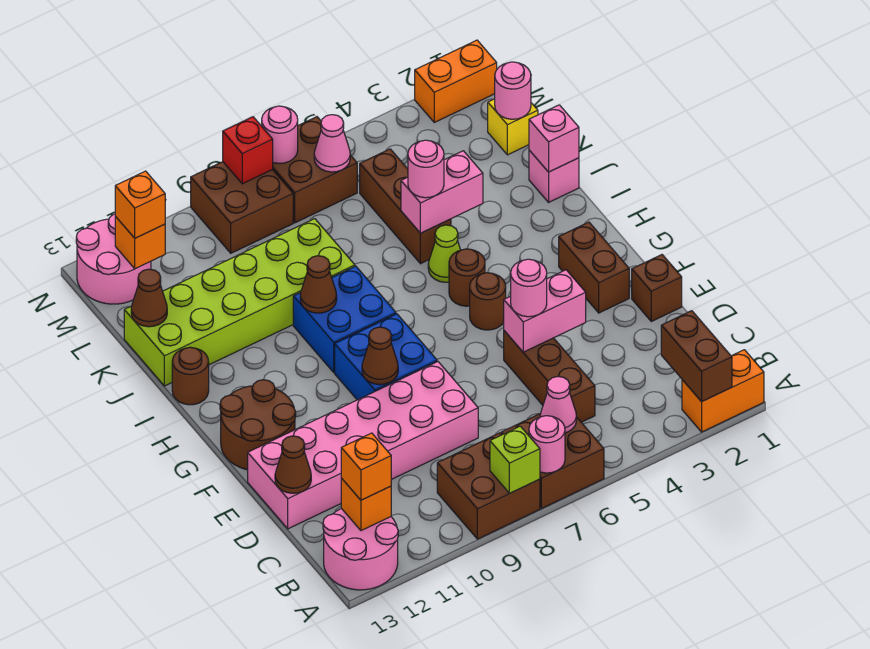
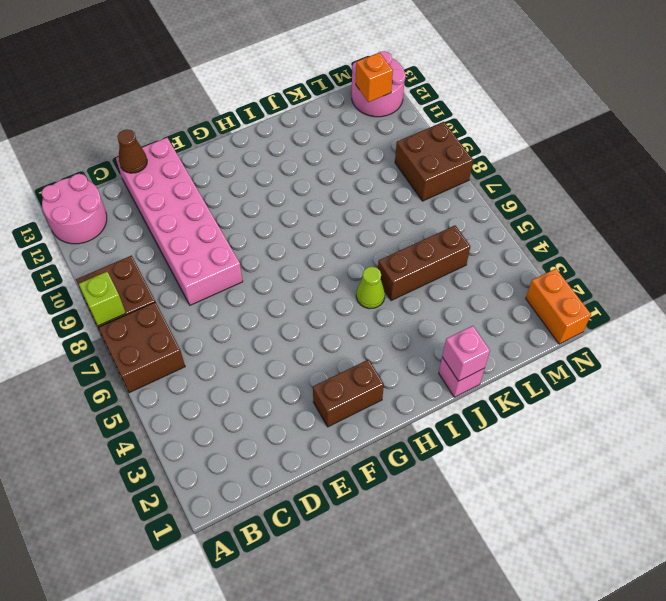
none -> orange 1x2 brick [682,350,764,432]
none -> brown 1x3 brick [504,331,595,422]
none -> brown 1x1 brick [632,255,682,321]
none -> blue 2x2 brick [335,314,437,400]

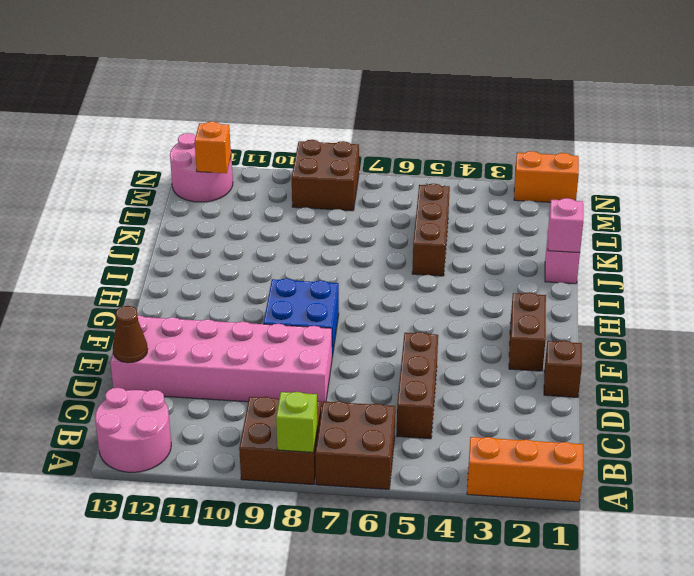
orange 1x3 brick [467,437,584,502] -> orange 1x2 brick [682,350,764,432]
none -> brown 2x2 round brick [220,380,296,470]
none -> brown 1x1 round brick [470,273,506,330]
none -> brown 1x1 round brick [449,249,485,306]
none -> blue 2x2 brick [293,266,396,372]

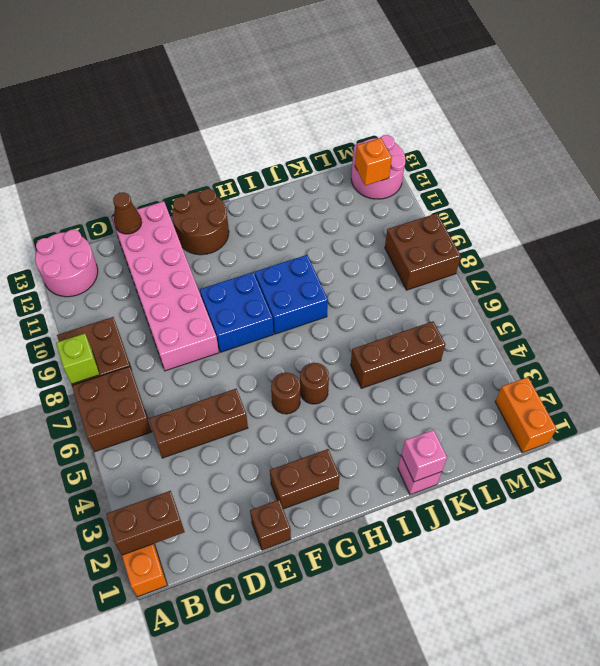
none -> lime 1x1 cone [428,225,460,282]
none -> brown 1x1 round brick [172,347,209,405]
none -> lime 2x6 brick [124,219,355,386]
none -> yellow 1x1 brick [488,99,538,155]

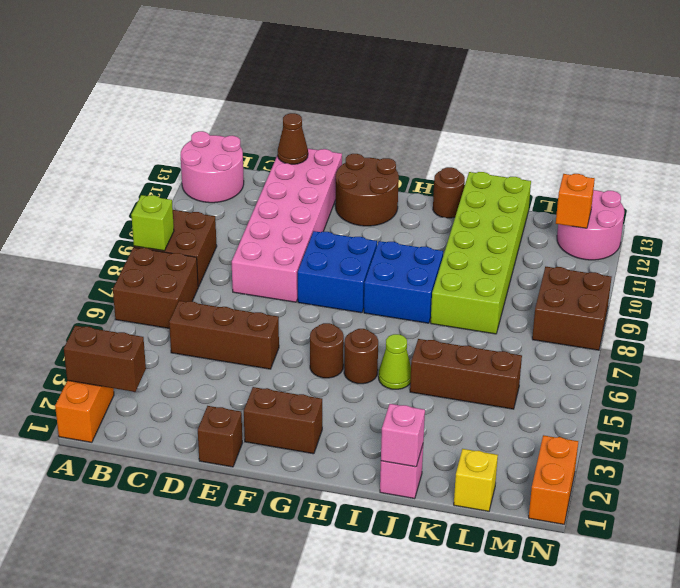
none -> brown 2x2 brick [273,117,357,223]
none -> pink 1x1 round brick [529,416,565,473]
none -> pink 1x1 cone [540,376,576,433]
none -> orange 1x1 brick [341,478,391,531]

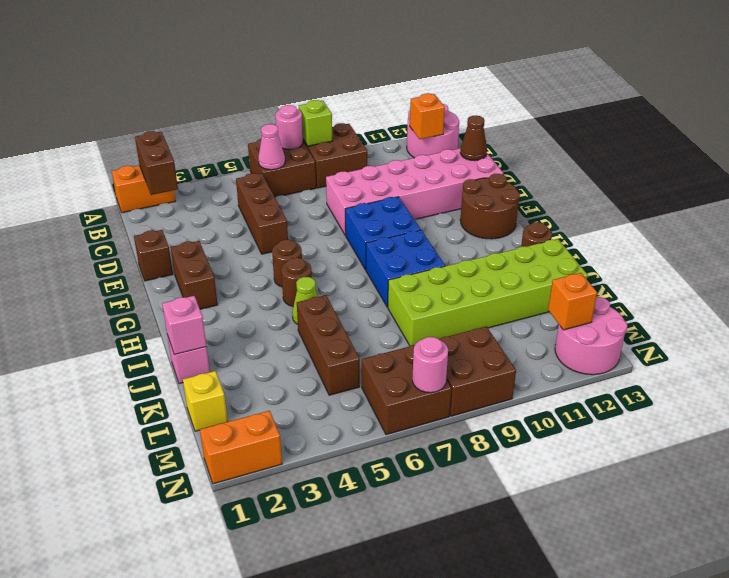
none -> pink 1x2 brick [504,270,586,352]
none -> brown 1x1 cone [362,327,398,385]
none -> brown 1x1 cone [300,256,337,313]
none -> pink 1x2 brick [401,151,483,233]

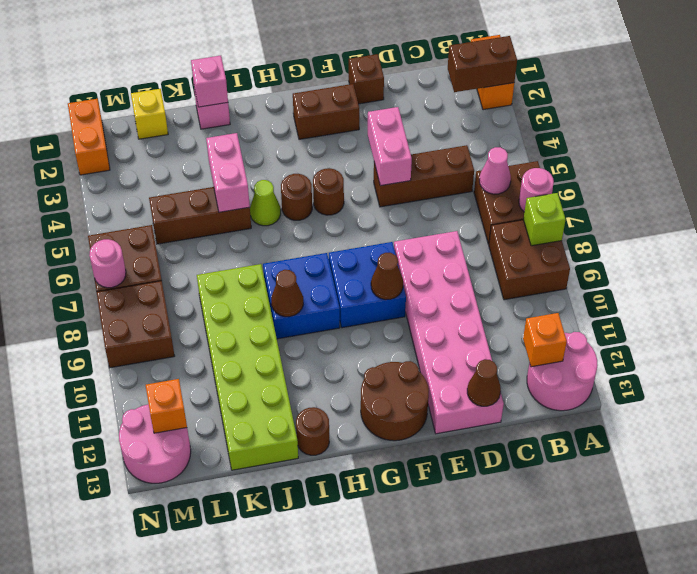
none -> brown 1x1 cone [131,269,167,327]
none -> pink 1x1 round brick [495,62,531,119]
none -> pink 1x1 cone [314,115,350,172]
none -> red 1x1 brick [223,117,273,184]

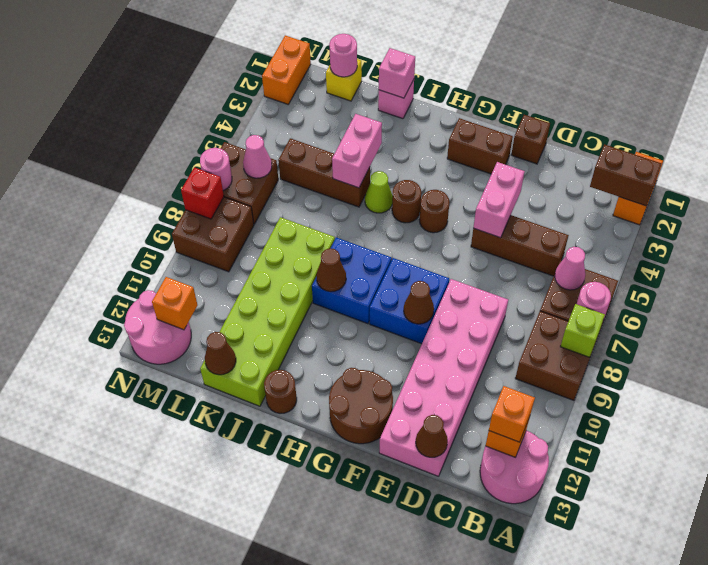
none -> pink 1x1 round brick [511,259,547,317]
none -> pink 1x1 round brick [408,140,444,198]
none -> orange 1x1 brick [115,171,165,238]

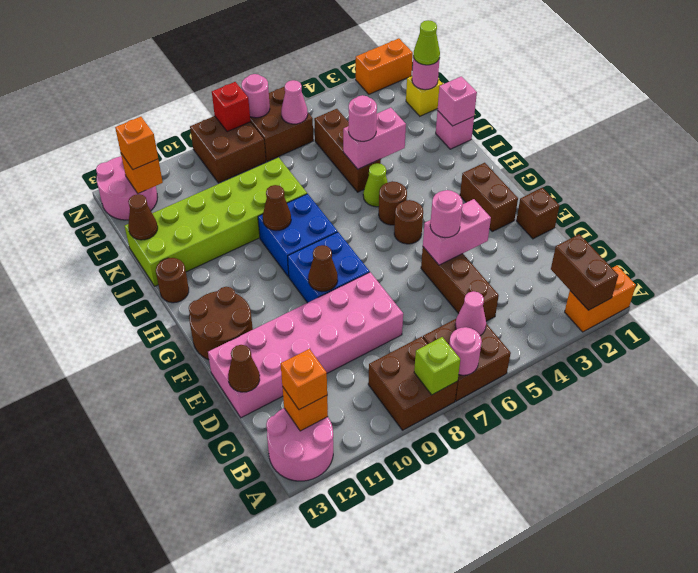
lime 1x1 cone [413,20,440,65] -> none

